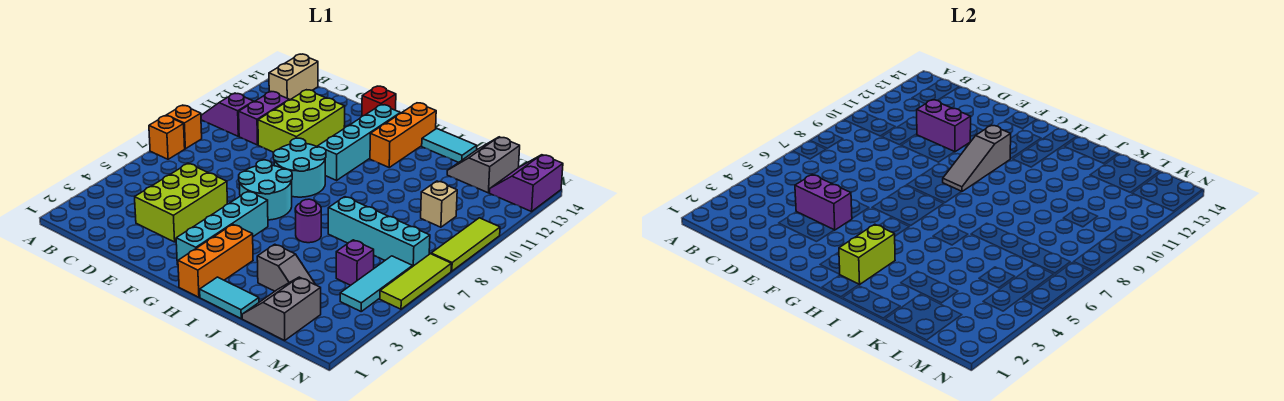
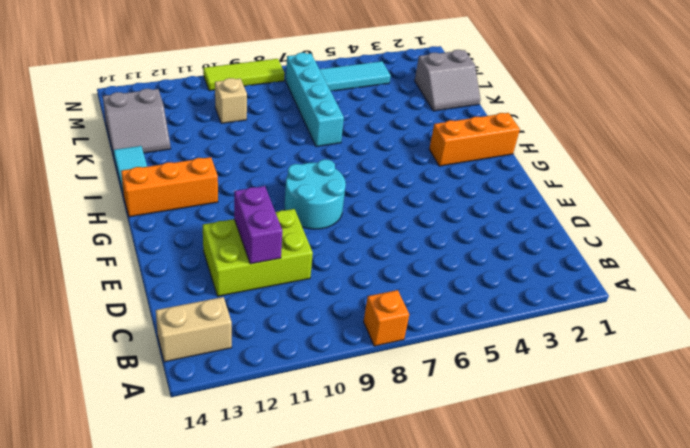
none -> orange 1x1 brick [149,116,185,159]
none -> purple 1x2 slope [201,93,254,136]
none -> purple 1x2 brick [239,92,289,145]
none -> lime 2x3 brick [135,163,227,242]

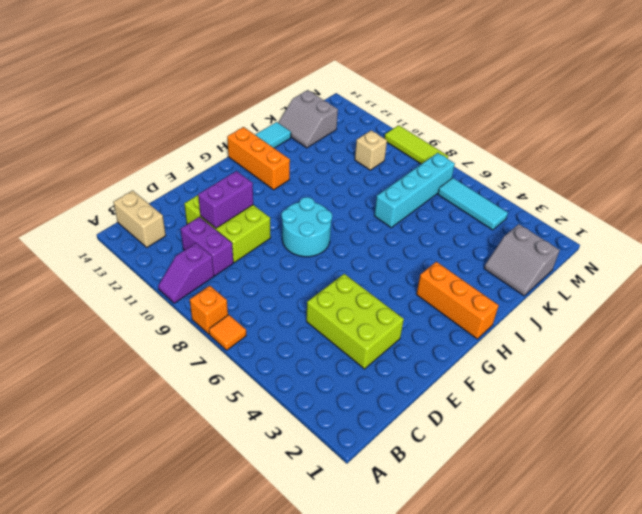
orange 1x1 tile [209,315,246,350] -> orange 1x1 brick [149,116,185,159]
none -> cyan 2x2 round brick [239,160,292,220]
none -> red 1x1 brick [362,86,396,116]
none -> cyan 1x4 brick [176,191,268,265]
none -> cyan 1x4 brick [317,105,400,180]

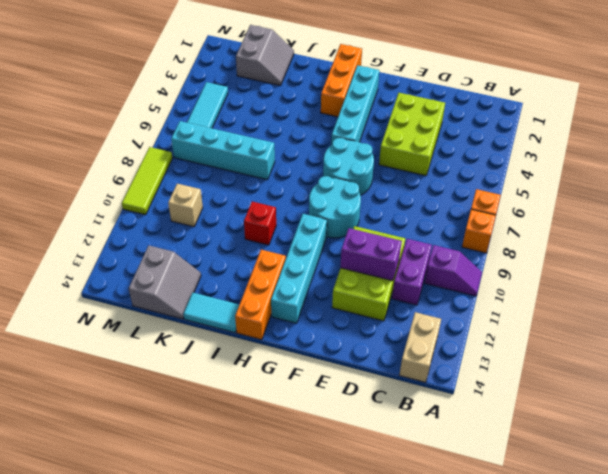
red 1x1 brick [244,202,276,245] -> red 1x1 brick moved to [362,86,396,116]
none -> cyan 1x2 tile [200,277,259,318]
none -> purple 1x1 round brick [295,199,321,243]
none -> grey 1x2 slope [257,244,316,291]
none -> purple 1x1 brick [336,240,374,285]

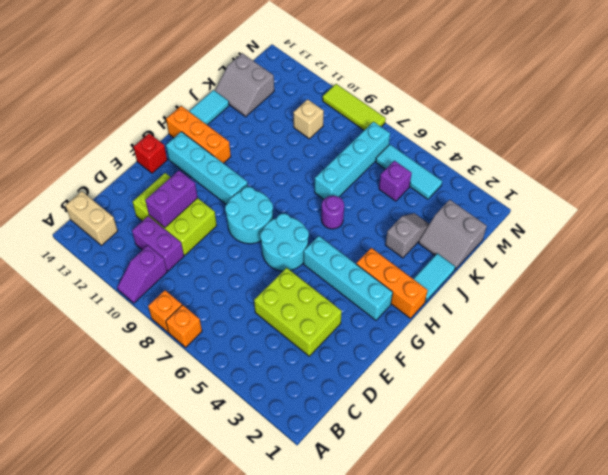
none -> purple 2x2 slope [490,155,563,212]
none -> lime 1x3 tile [380,254,451,309]
none -> purple 1x2 brick [795,175,852,230]
none -> grey 1x3 slope [943,125,1011,191]

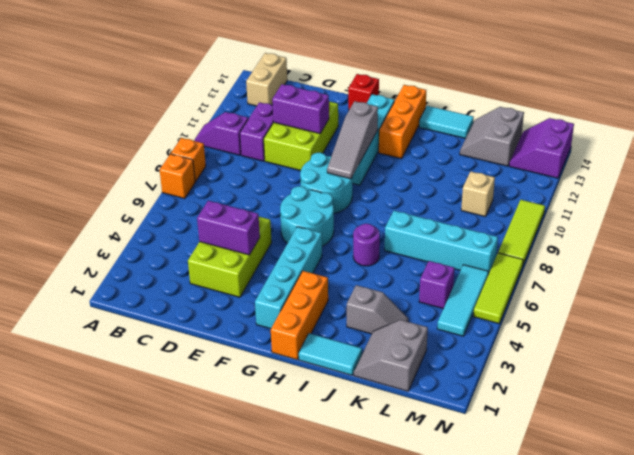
none -> lime 1x2 brick [839,224,895,285]

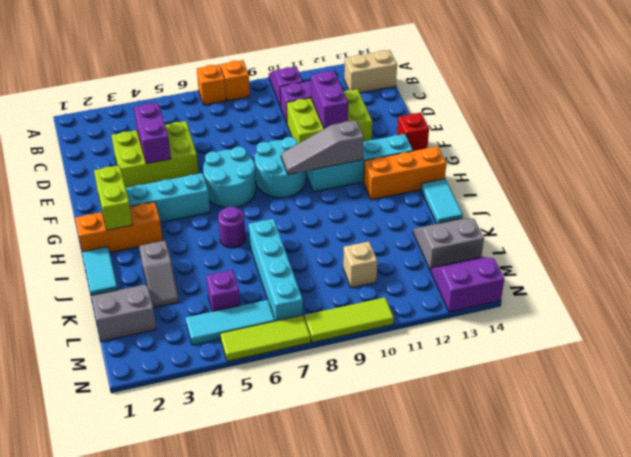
lime 1x2 brick [94,165,133,230] -> lime 1x2 brick turned to [839,224,895,285]

